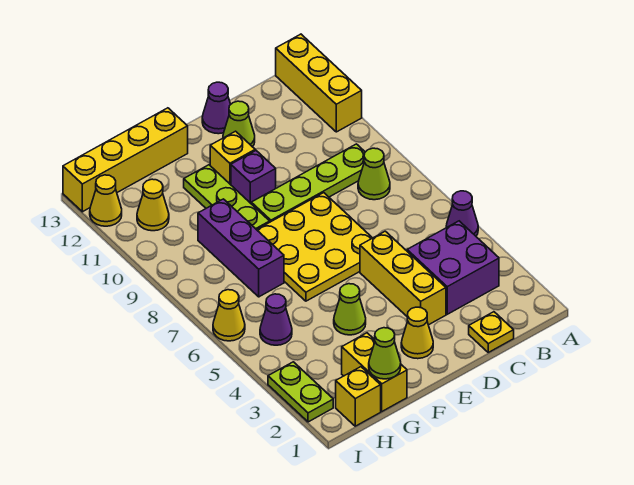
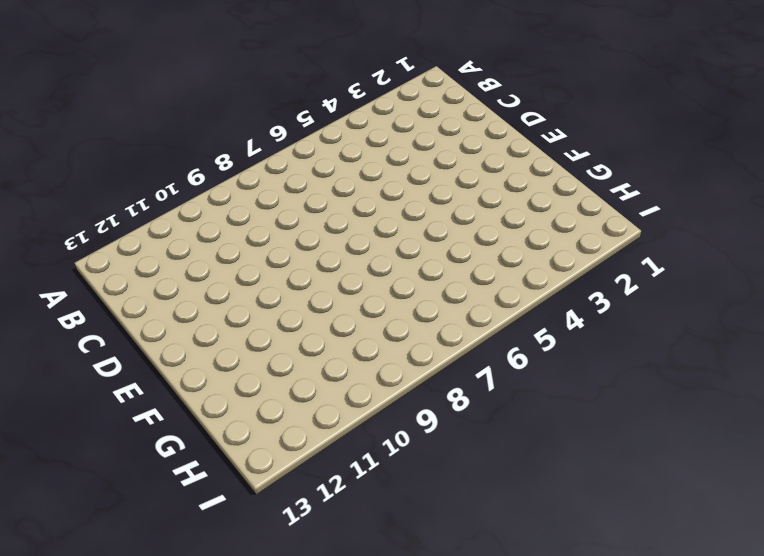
none -> purple 1x1 cone [446,191,478,236]
none -> yellow 1x3 brick [276,34,362,132]
none -> purple 2x2 brick [407,221,499,314]

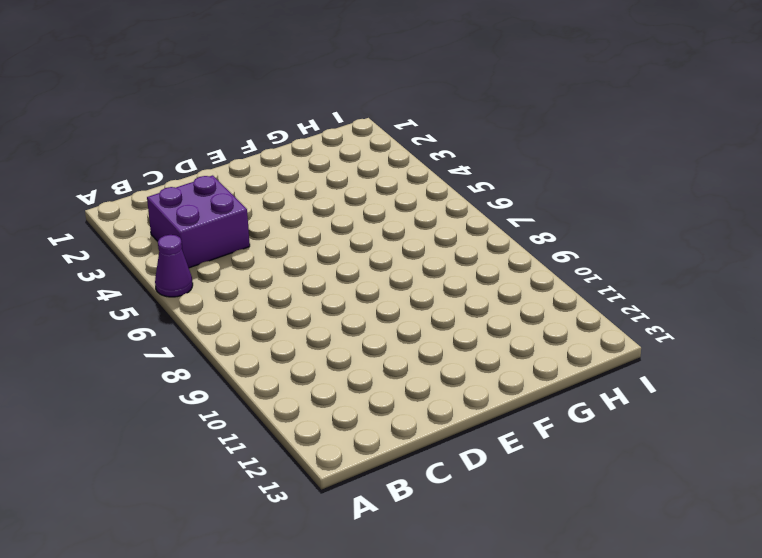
none -> yellow 1x3 brick [276,34,362,132]
none -> lime 1x1 cone [358,148,390,200]
none -> lime 1x4 plate [251,144,365,222]

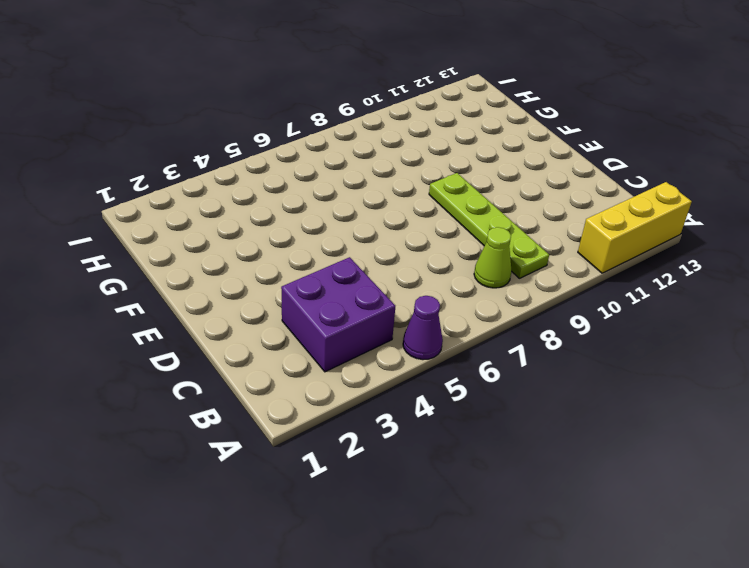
none -> yellow 1x1 plate [469,312,514,352]
none -> yellow 1x3 brick [360,231,446,325]
none -> yellow 3x3 plate [257,193,372,301]

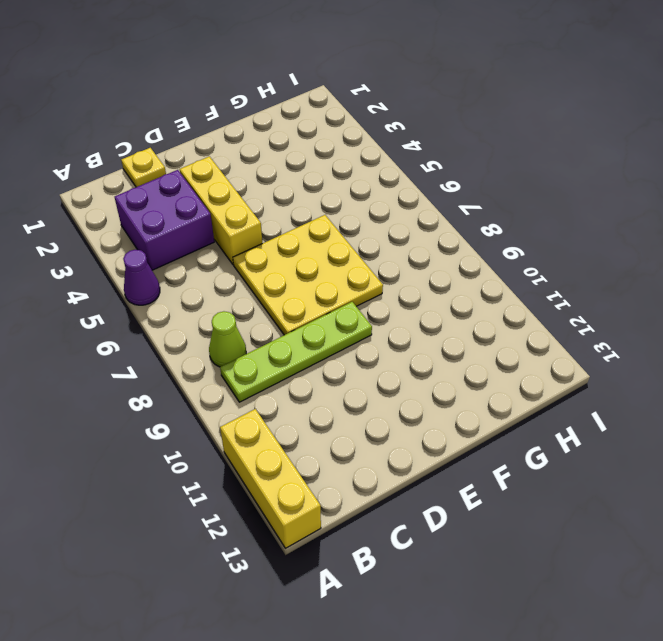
none -> lime 1x1 cone [223,101,255,147]
none -> purple 1x1 cone [202,82,231,134]
none -> yellow 1x1 cone [401,307,433,359]

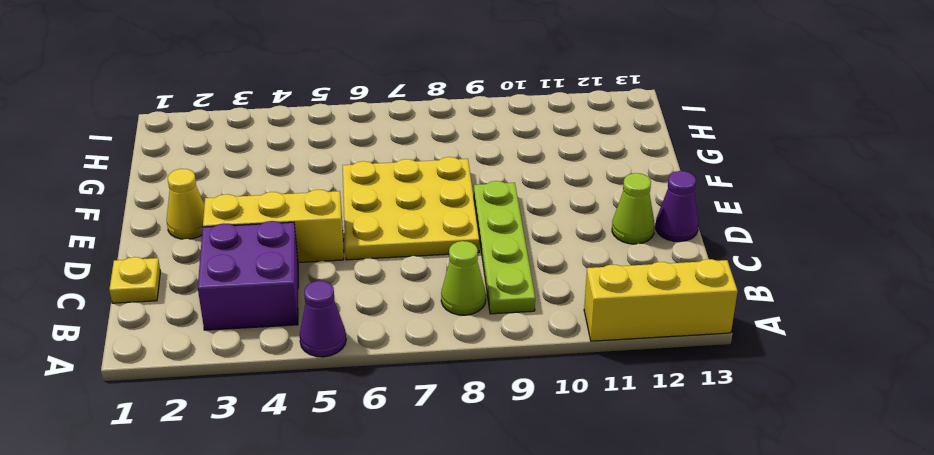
none -> purple 1x1 brick [231,151,276,203]
none -> yellow 1x1 brick [210,131,255,185]
none -> lime 1x1 cone [334,284,366,335]

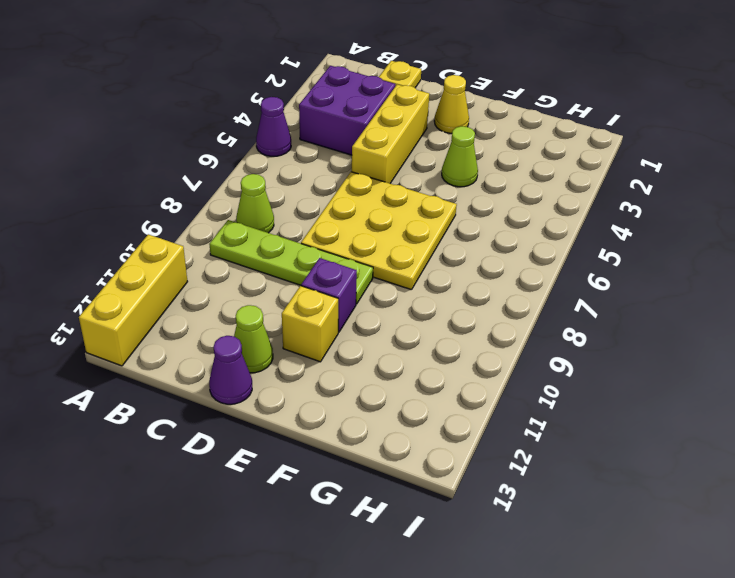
none -> lime 1x3 plate [184,165,270,230]
none -> yellow 1x4 brick [63,108,188,212]
none -> yellow 1x2 brick [342,333,407,411]

